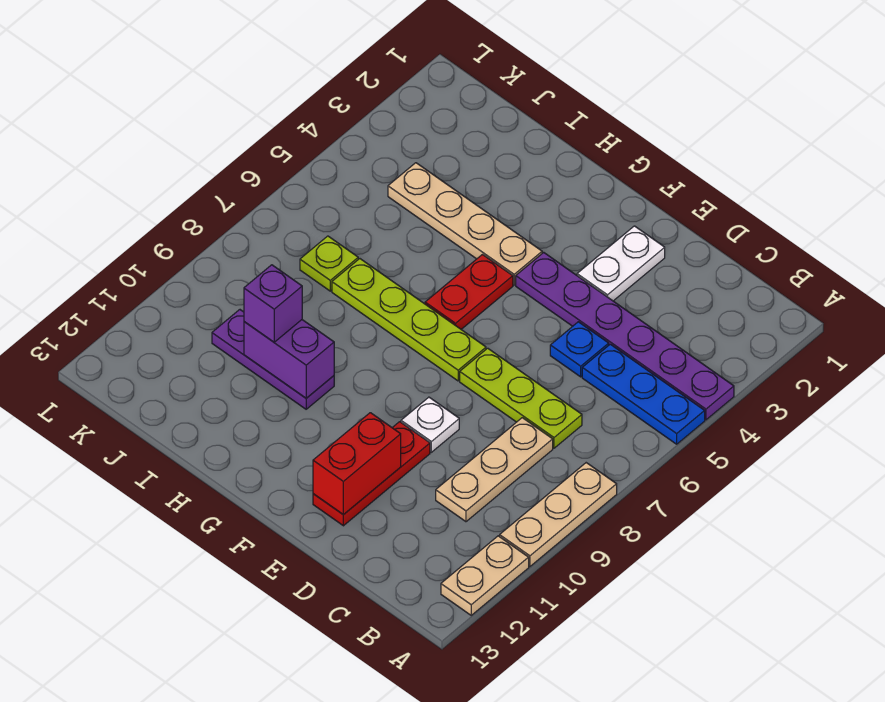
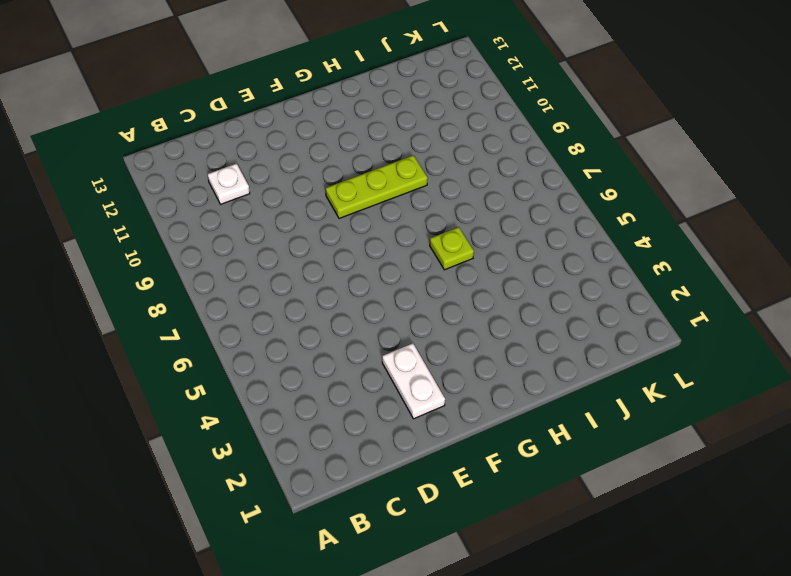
white 1x1 plate [208,164,250,204] -> white 1x1 plate moved to [401,397,459,452]
lime 1x3 plate [326,155,428,219] -> lime 1x3 plate moved to [460,348,582,448]
lime 1x1 plate [430,227,474,270] -> lime 1x1 plate moved to [300,236,358,291]
none -> purple 1x6 plate [516,252,734,420]
none -> blue 1x3 plate [582,344,705,444]
none -> tan 1x3 plate [500,463,617,566]

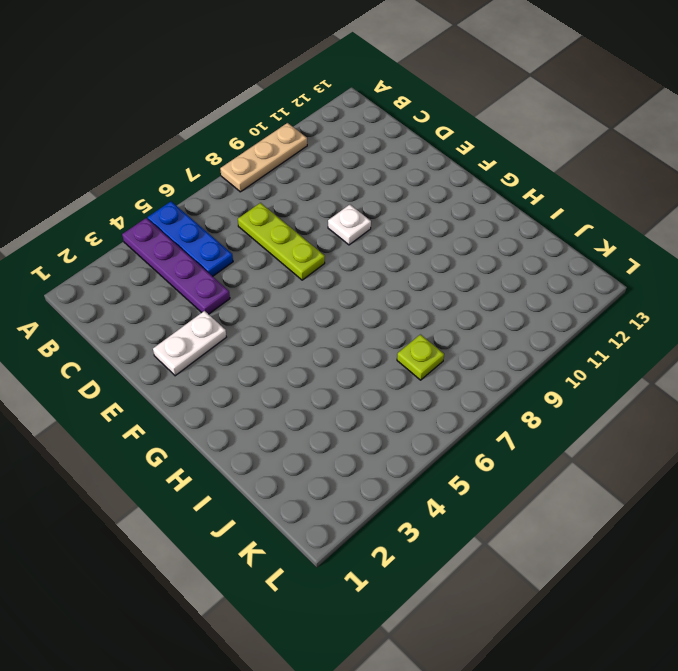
purple 1x4 plate [122,218,230,314] -> purple 1x6 plate [516,252,734,420]
none -> tan 1x2 plate [441,536,529,615]
none -> tan 1x3 plate [436,418,553,522]
none -> blue 1x1 plate [550,322,609,377]

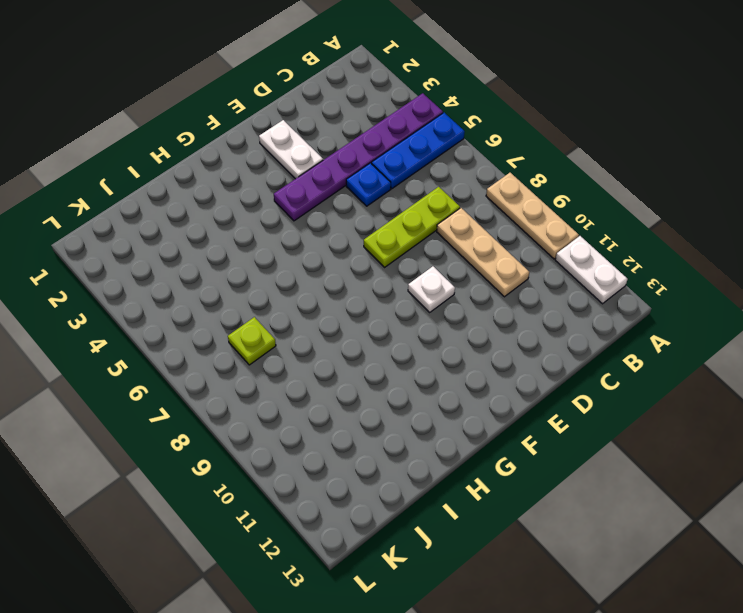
white 1x2 plate [555,236,628,304] -> tan 1x2 plate [441,536,529,615]
none -> red 1x3 plate [313,422,430,526]
none -> lime 1x4 plate [332,259,486,381]
none -> tan 1x4 plate [388,163,542,285]

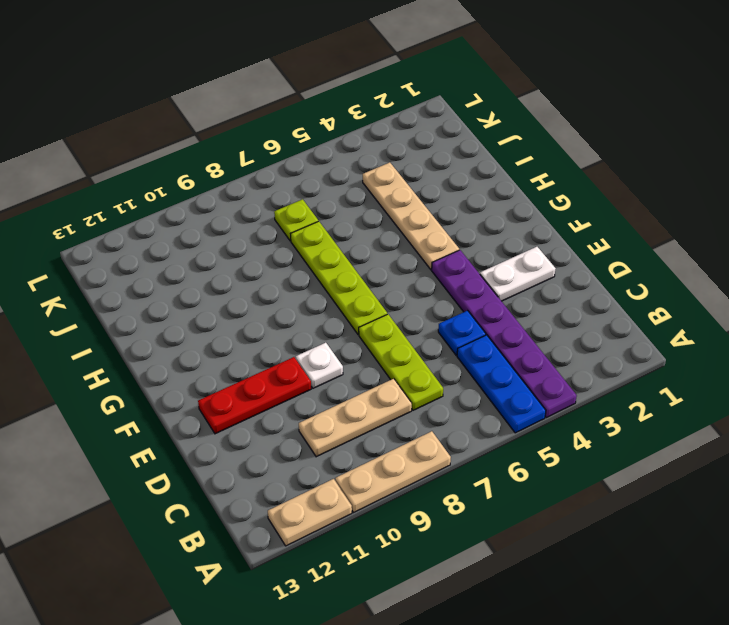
none -> red 1x2 plate [425,255,513,329]
none -> purple 1x3 plate [212,310,334,409]
none -> red 1x2 brick [313,413,401,515]

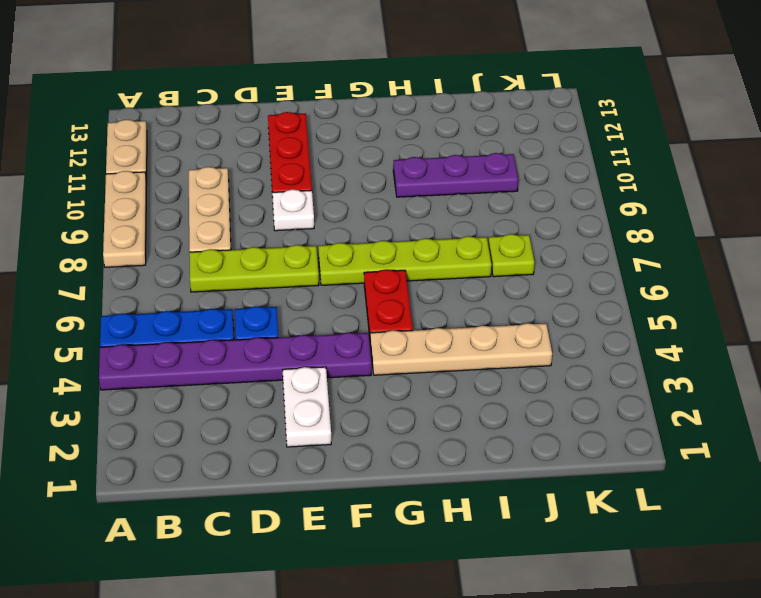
none -> red 1x2 brick [313,413,401,515]
none -> purple 1x2 brick [244,320,334,398]
none -> purple 1x1 brick [244,265,302,342]

